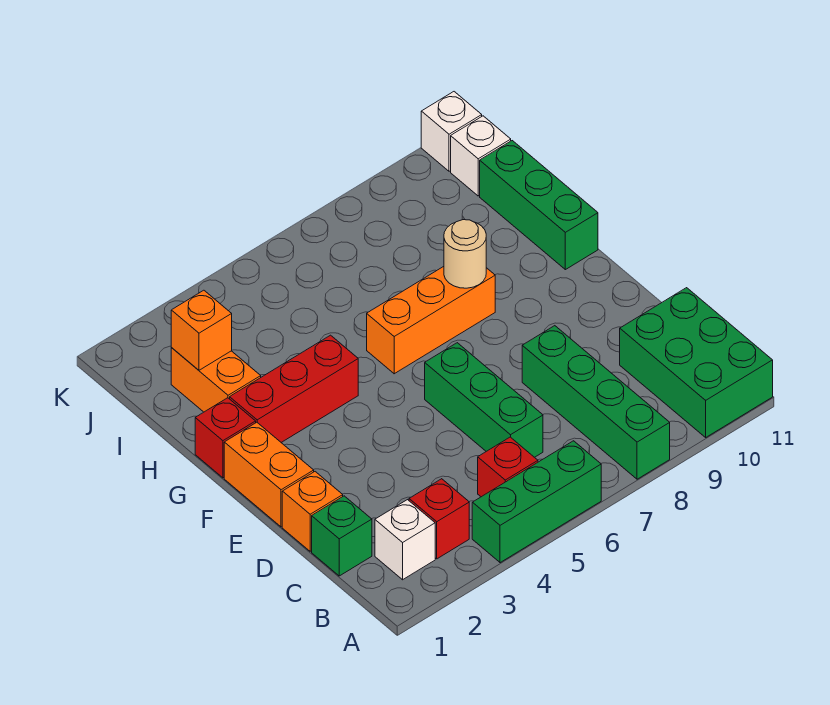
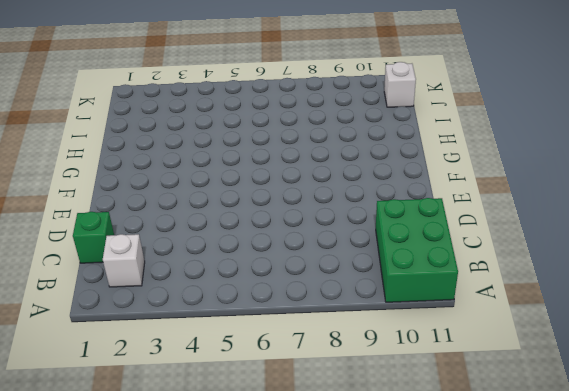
none -> green 1x3 brick [472,441,601,563]
none -> green 1x4 brick [522,326,670,479]
none -> red 1x1 brick [409,479,469,559]

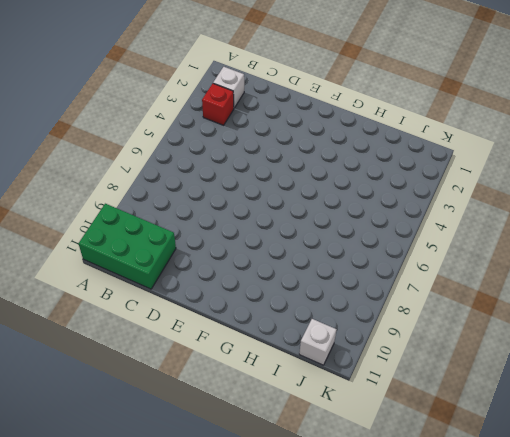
none -> green 1x3 brick [472,441,601,563]
none -> green 1x4 brick [522,326,670,479]
none -> red 1x1 brick [478,437,538,497]

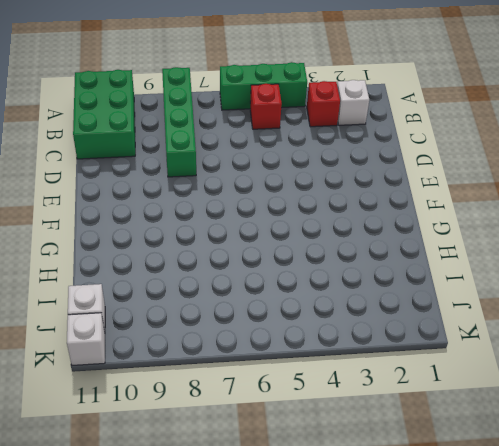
none -> green 1x1 brick [312,496,372,576]
none -> green 1x3 brick [425,343,543,457]
none -> orange 1x1 brick [282,472,343,551]

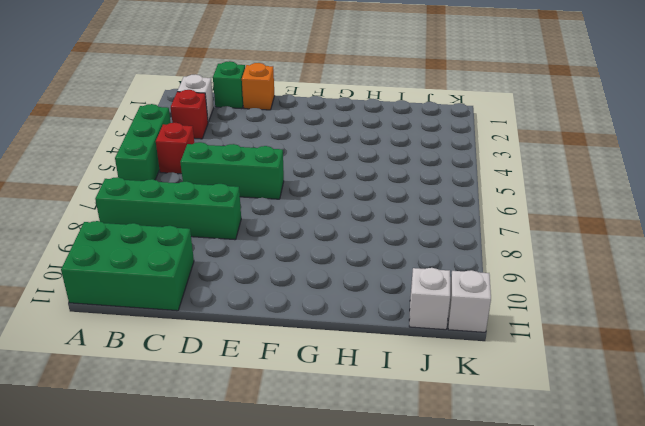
none -> orange 1x2 brick [224,422,314,527]
none -> red 1x1 brick [195,398,256,478]
none -> red 1x3 brick [230,335,358,442]

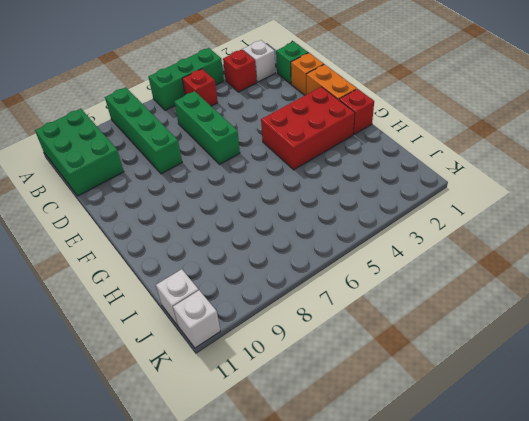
red 2x3 brick [261,87,355,170] -> red 1x3 brick [230,335,358,442]
none -> orange 1x3 brick [367,267,495,374]
none -> green 1x3 brick [480,141,598,270]
none -> orange 1x2 brick [171,348,261,412]

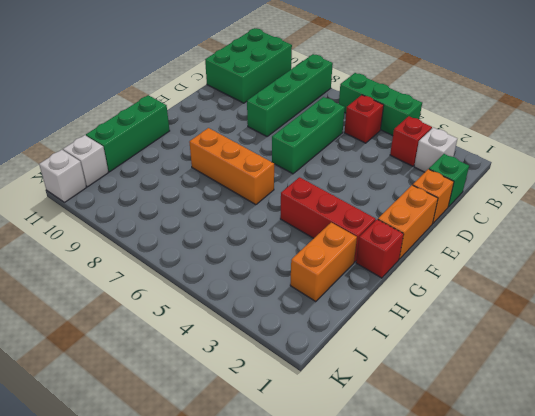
none -> tan 1x1 round brick [444,220,486,288]
none -> orange 1x1 brick [171,290,232,370]

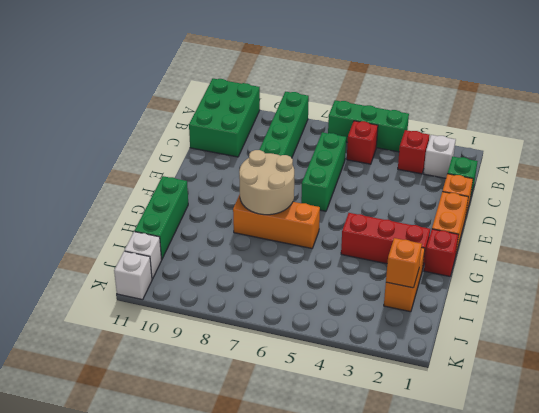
tan 2x2 round brick [239,150,294,215] -> tan 1x1 round brick [444,220,486,288]

